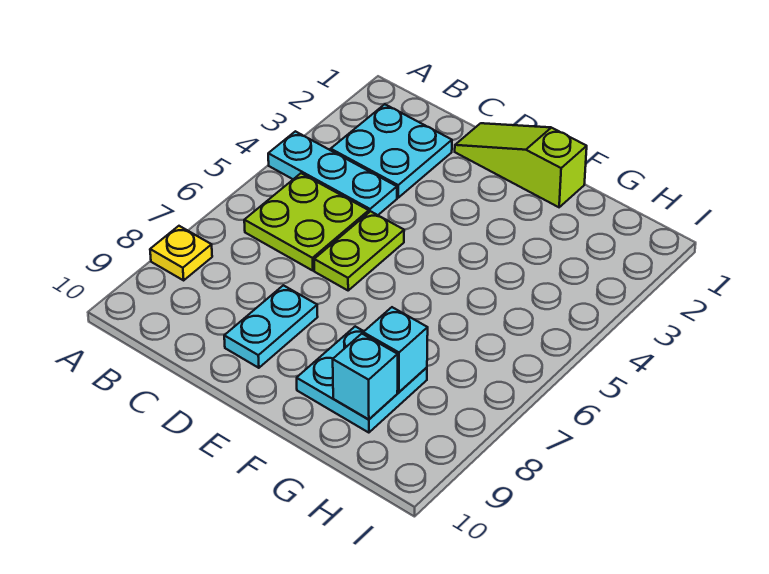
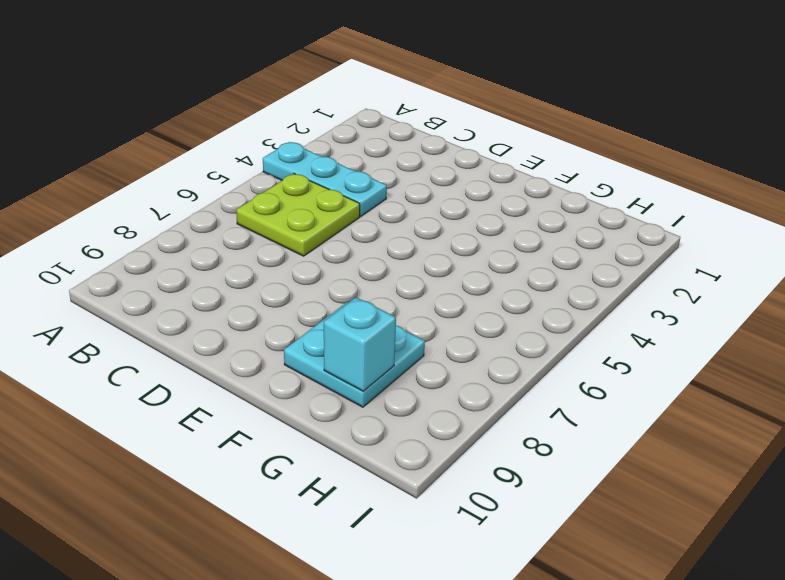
none -> yellow 1x1 plate [150,226,212,280]
none -> cyan 2x2 plate [331,104,452,198]

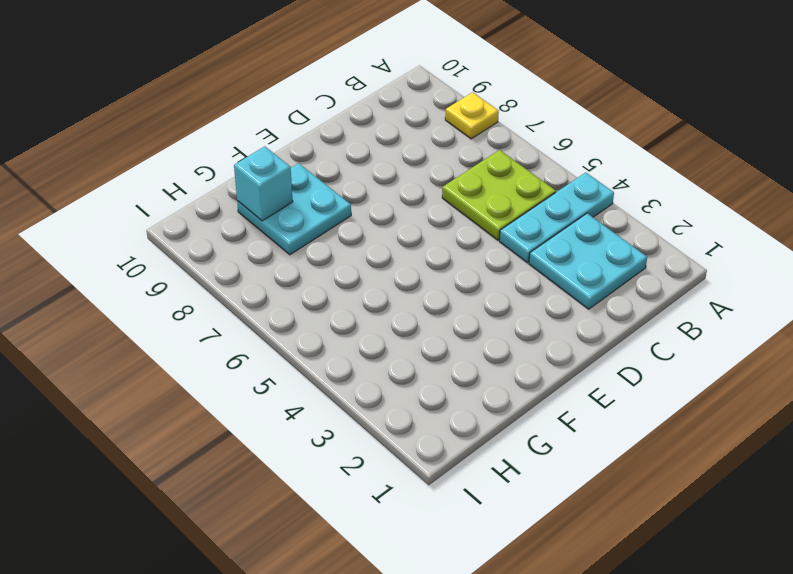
none -> lime 1x3 slope [455,123,587,207]
none -> lime 1x2 plate [314,211,404,290]

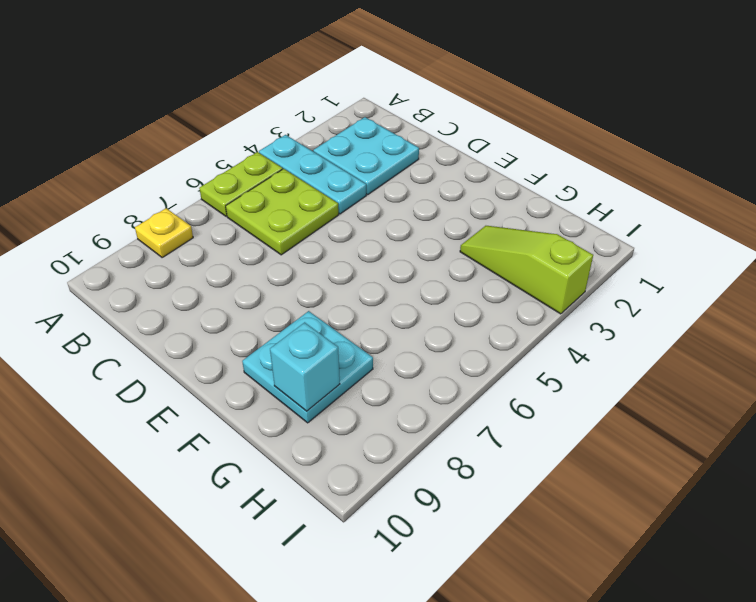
lime 1x2 plate [199,152,283,216] -> lime 1x2 plate moved to [314,211,404,290]
lime 1x3 slope [460,226,593,314] -> lime 1x3 slope moved to [455,123,587,207]
none -> cyan 1x2 plate [224,285,318,368]
none -> cyan 1x1 brick [363,307,428,392]

